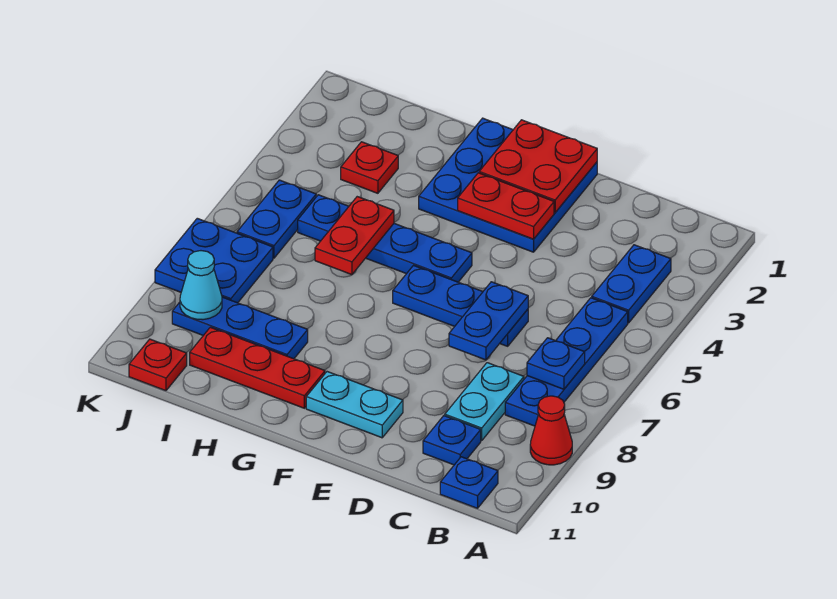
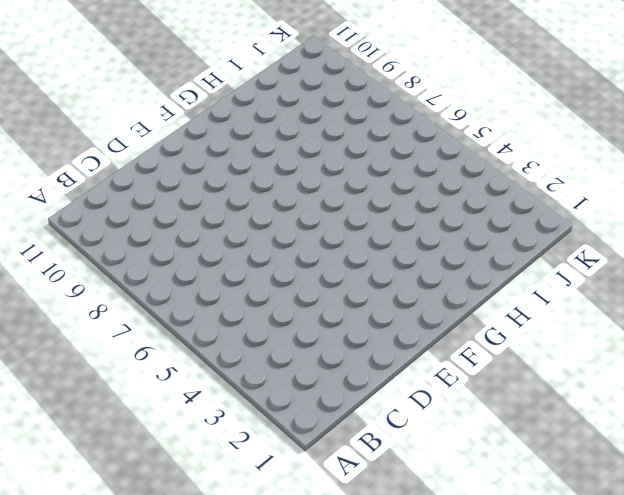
none -> red 1x1 cone [530,396,572,465]
none -> blue 1x2 plate [592,245,671,323]
none -> blue 1x4 plate [505,298,628,426]

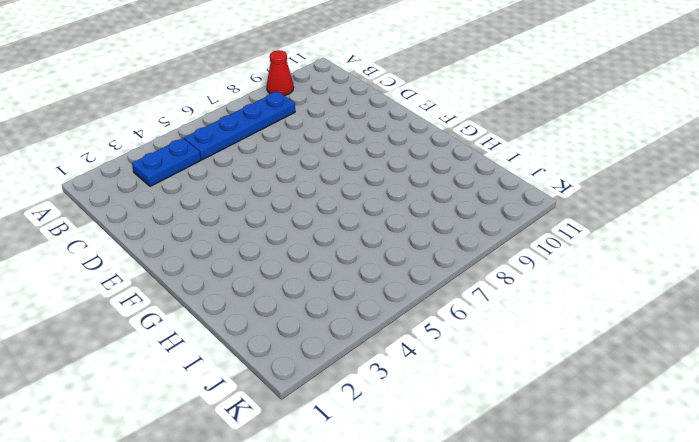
none -> blue 1x1 plate [440,457,498,508]
none -> cyan 1x2 plate [445,363,524,441]
none -> blue 1x1 plate [423,416,481,465]

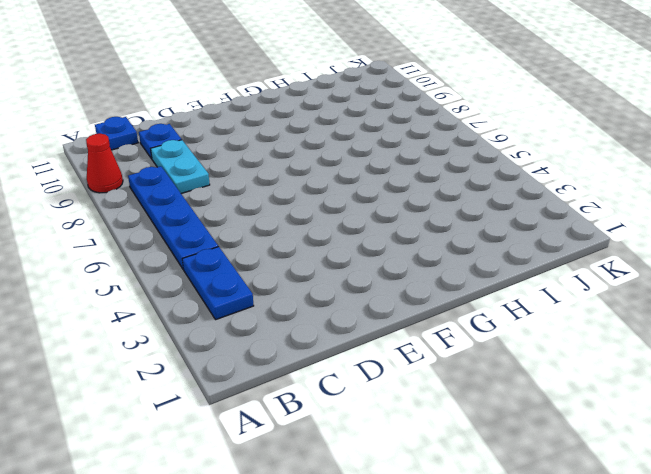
none -> blue 1x3 plate [393,265,528,346]
none -> blue 3x3 plate [419,118,597,252]
none -> cyan 1x2 plate [306,372,403,438]

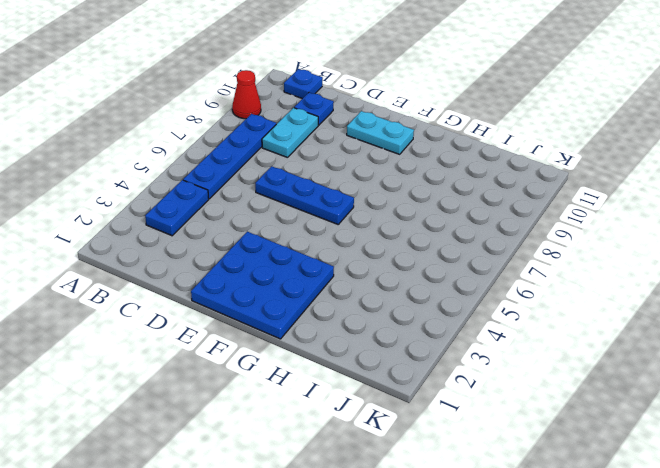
none -> blue 1x4 plate [298,195,472,282]
none -> red 1x3 plate [190,327,325,408]
none -> blue 1x3 plate [172,297,308,359]

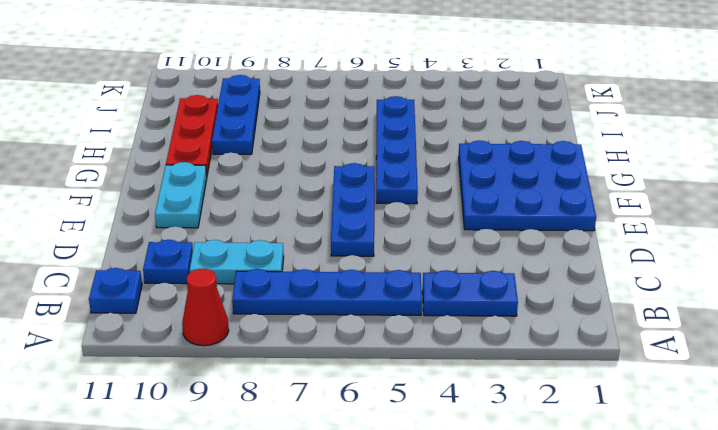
none -> red 1x1 plate [341,142,398,193]
none -> blue 1x2 plate [237,180,316,258]
none -> blue 2x2 plate [155,218,273,303]

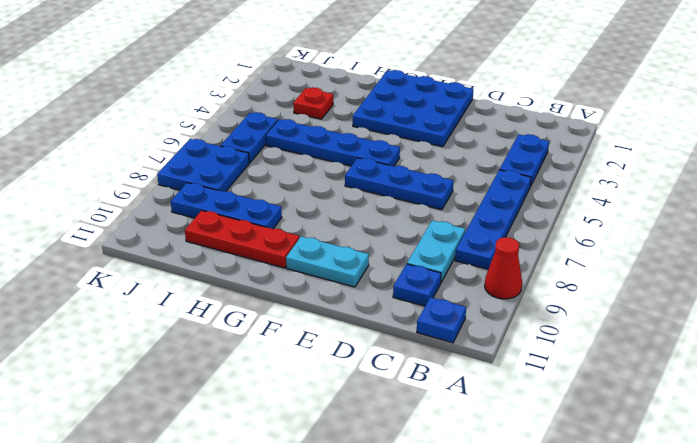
none -> red 1x1 plate [129,339,187,391]
none -> blue 1x1 plate [527,338,585,389]
none -> blue 1x2 plate [449,282,528,360]

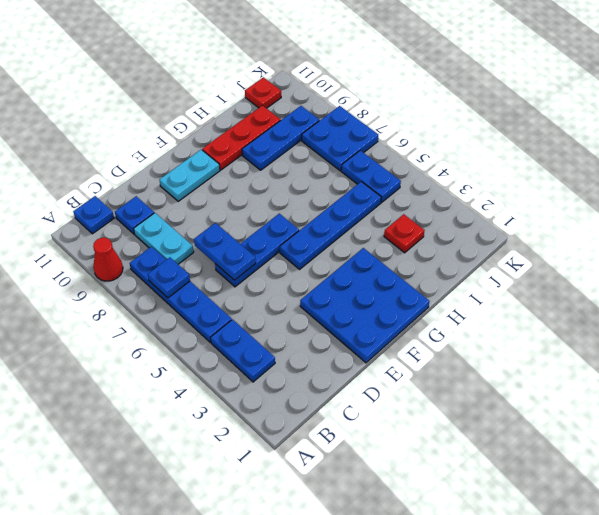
none -> red 2x2 plate [479,120,597,213]
none -> red 1x2 plate [458,173,554,239]
none -> red 1x2 plate [315,197,394,275]

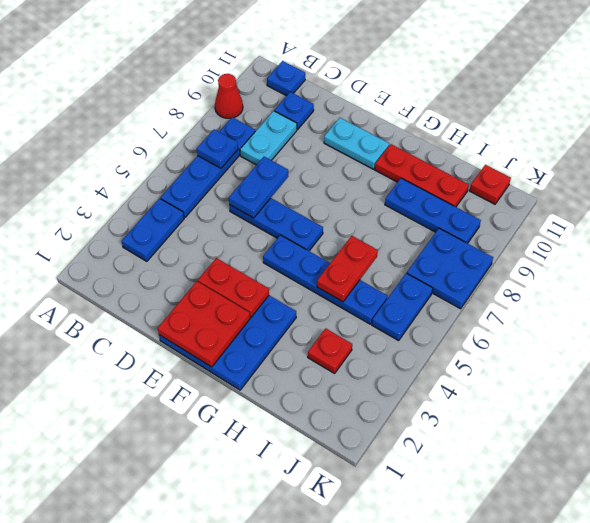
none -> cyan 1x1 cone [180,251,222,320]

